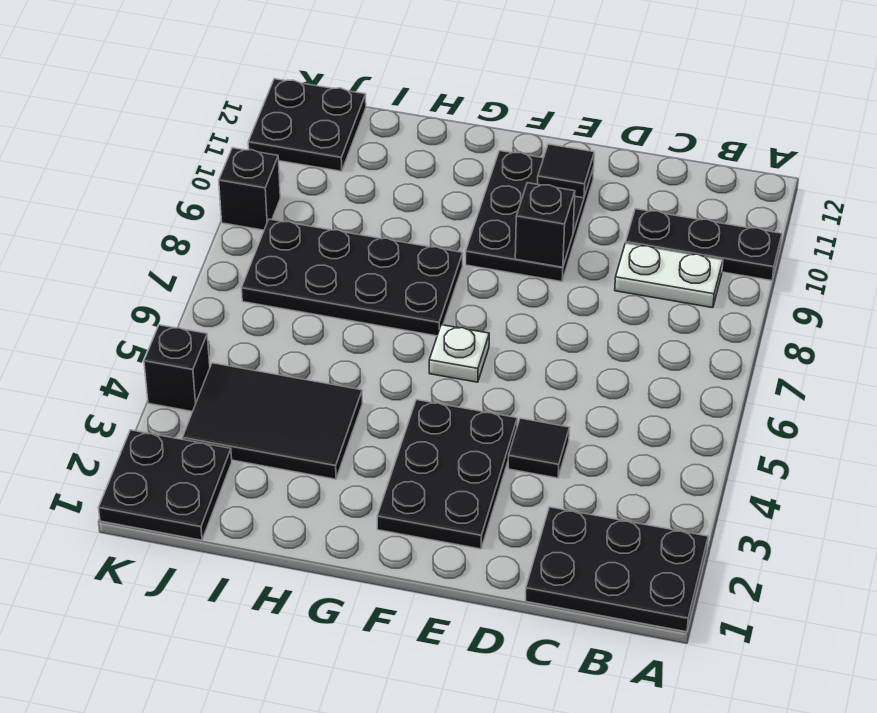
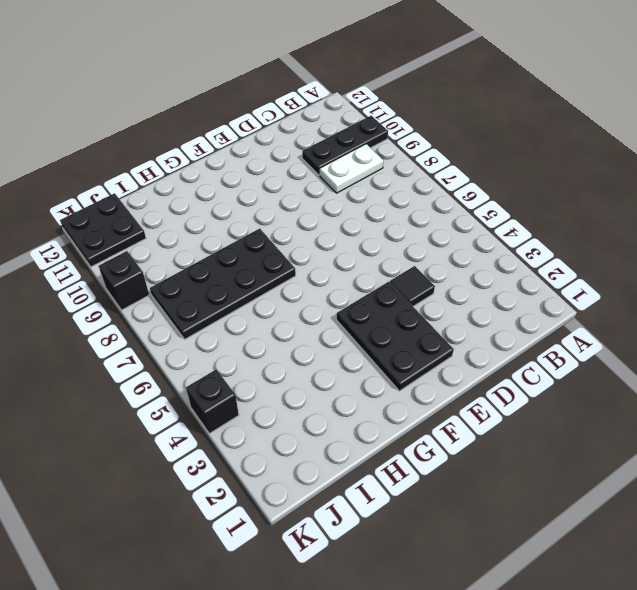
none -> black 2x3 plate [526,507,708,632]
none -> black 2x3 plate [466,151,594,282]
none -> white 1x1 plate [429,325,489,382]

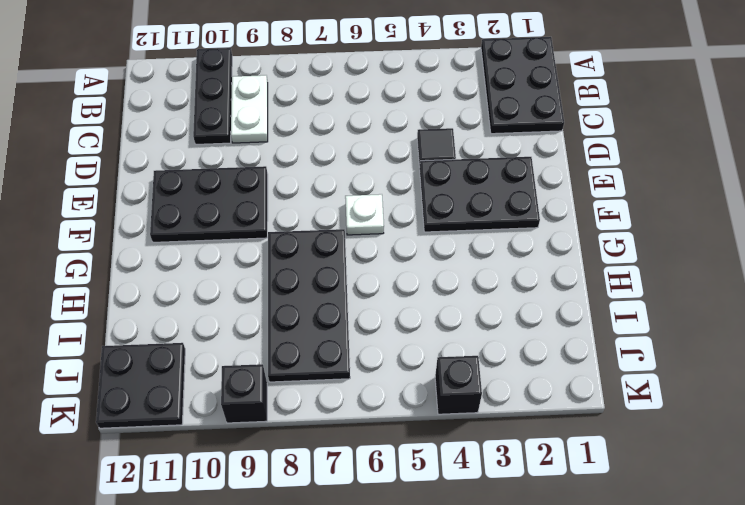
none -> black 2x3 tile [182,363,363,479]
none -> black 2x2 plate [99,430,232,540]
none -> black 1x1 brick [515,183,575,267]

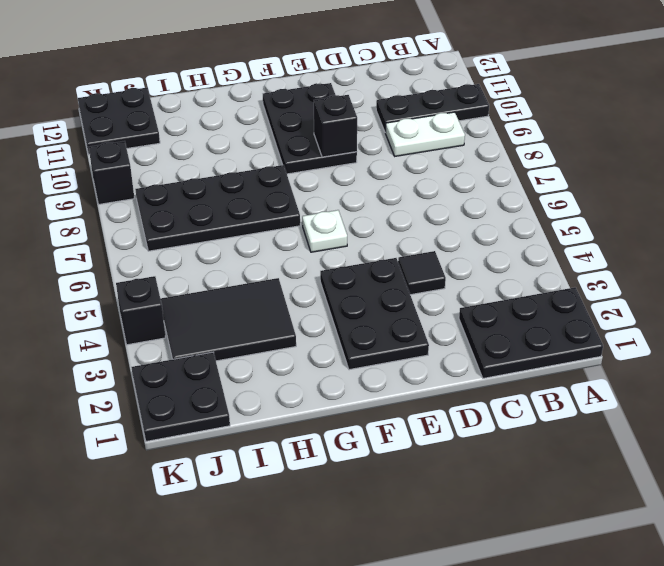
none -> black 1x1 tile [538,144,594,198]

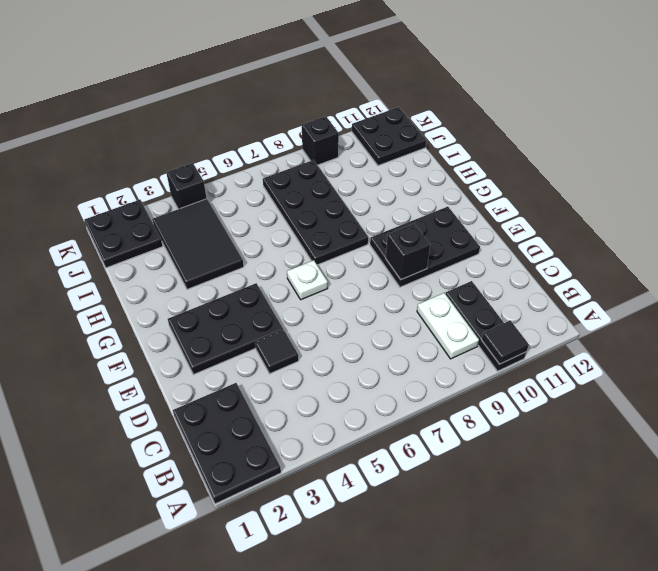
black 1x1 tile [482,321,529,364] -> black 1x1 tile moved to [538,144,594,198]

